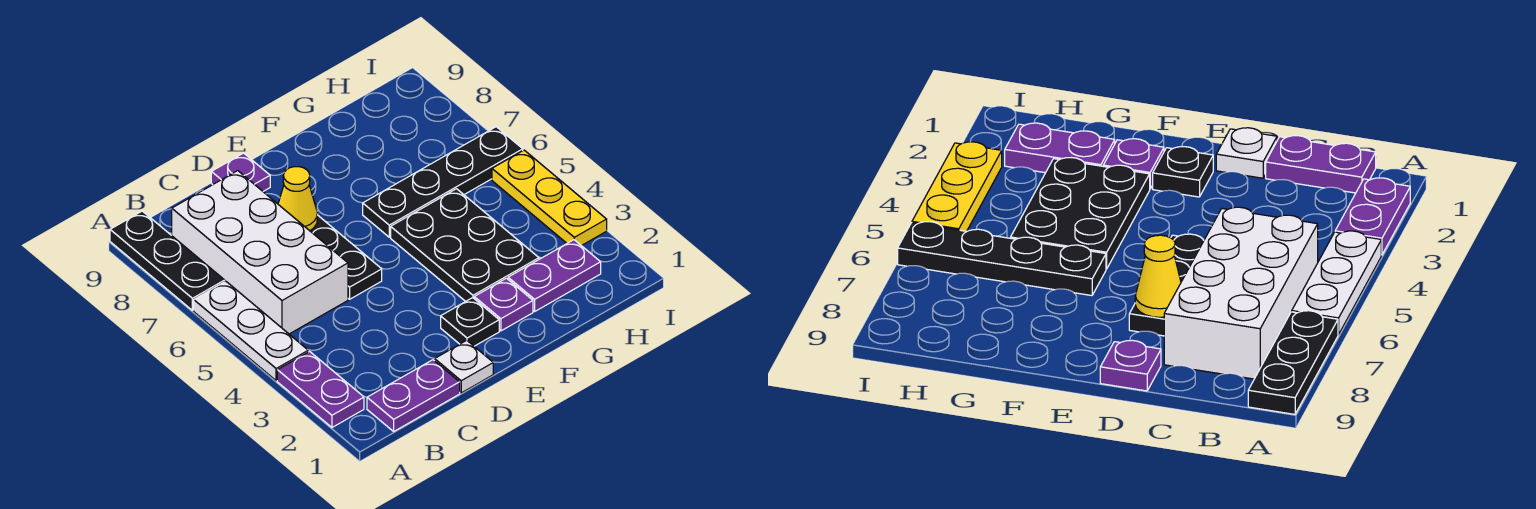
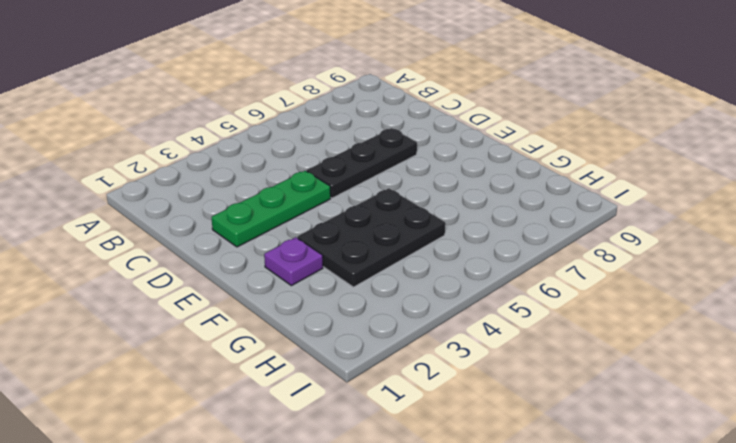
green 1x3 plate [212,171,331,247] -> none
none -> purple 1x2 plate [277,352,364,427]
none -> white 1x3 plate [194,281,308,381]
none -> black 1x3 plate [110,211,225,310]

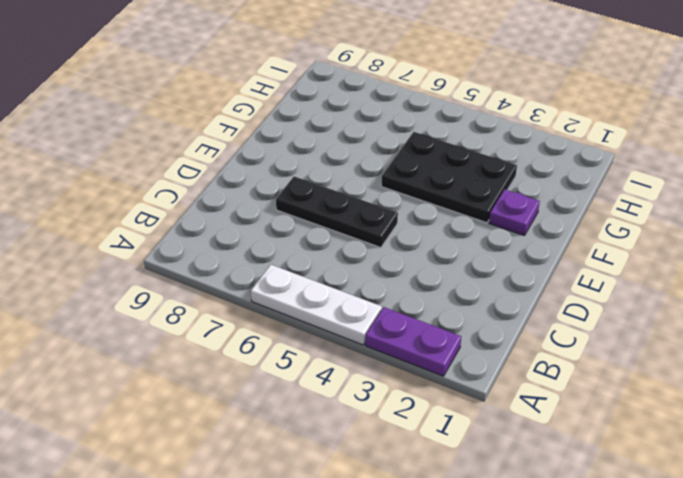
none -> black 1x3 plate [110,211,225,310]
none -> purple 1x2 plate [367,360,460,431]
none -> white 2x4 brick [172,171,348,334]

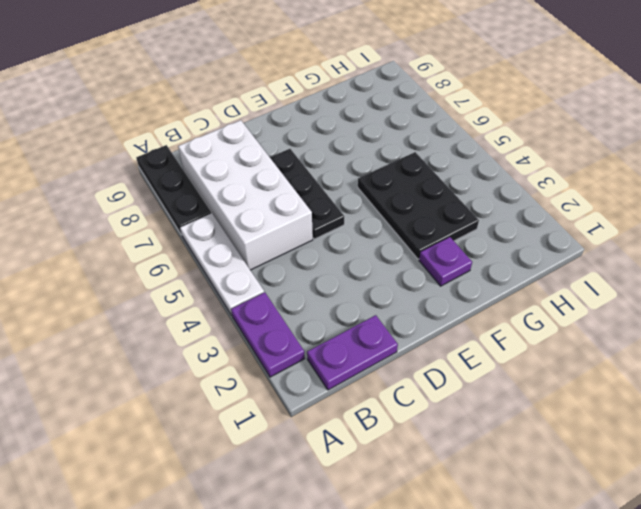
none -> white 1x1 plate [435,340,493,393]
none -> purple 1x1 plate [211,153,270,191]
none -> black 1x1 plate [441,298,499,346]

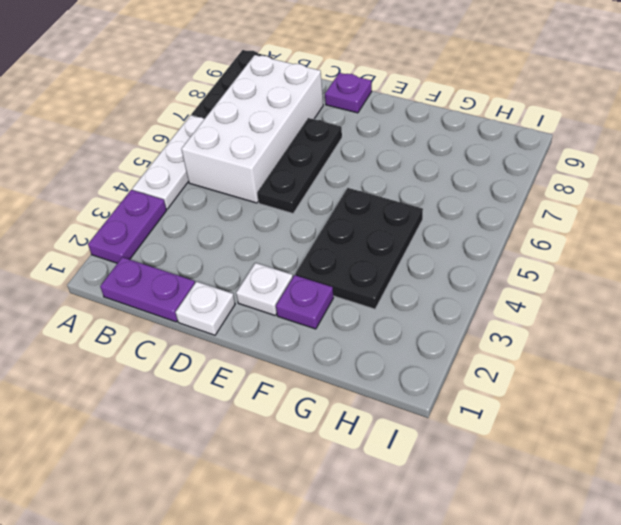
white 1x1 plate [236,263,293,315] -> black 1x1 plate [441,298,499,346]
none -> black 1x4 plate [363,127,523,237]
none -> purple 1x2 plate [508,240,601,311]
none -> yellow 1x3 plate [492,150,607,246]

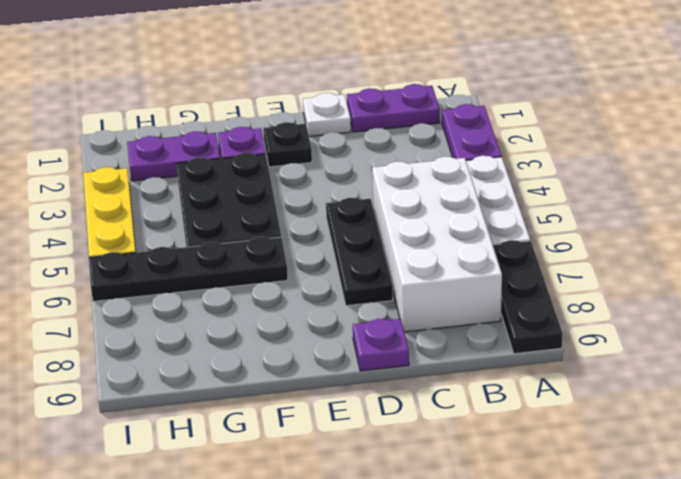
none -> yellow 1x1 cone [278,167,317,231]

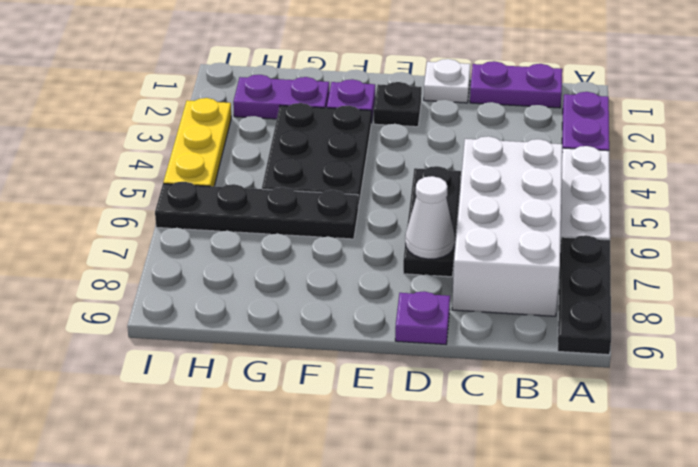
white 1x1 cone [405,176,455,259] -> yellow 1x1 cone [278,167,317,231]

